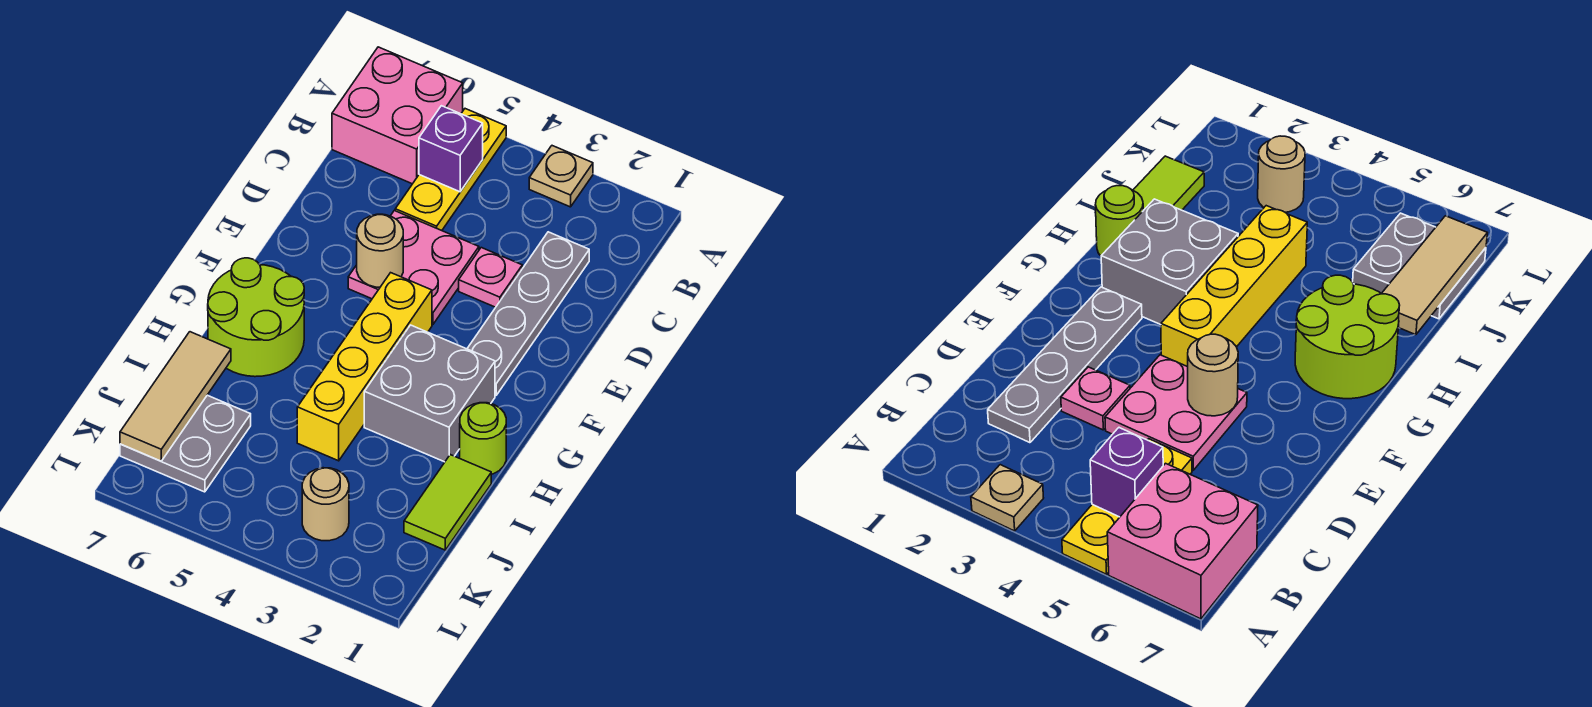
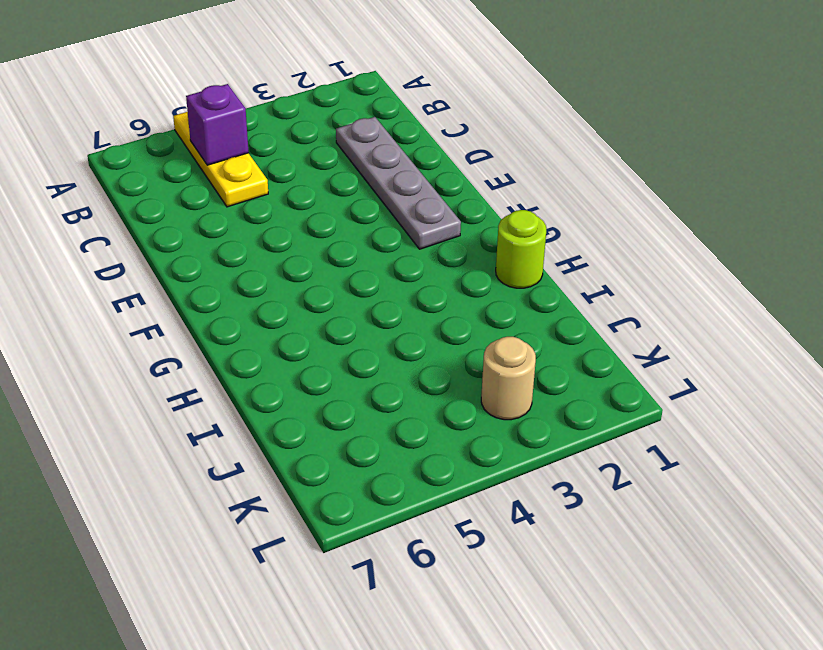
none -> tan 1x1 plate [529,146,593,207]
none -> pink 2x2 brick [332,47,463,184]
none -> pink 1x1 plate [459,248,522,307]

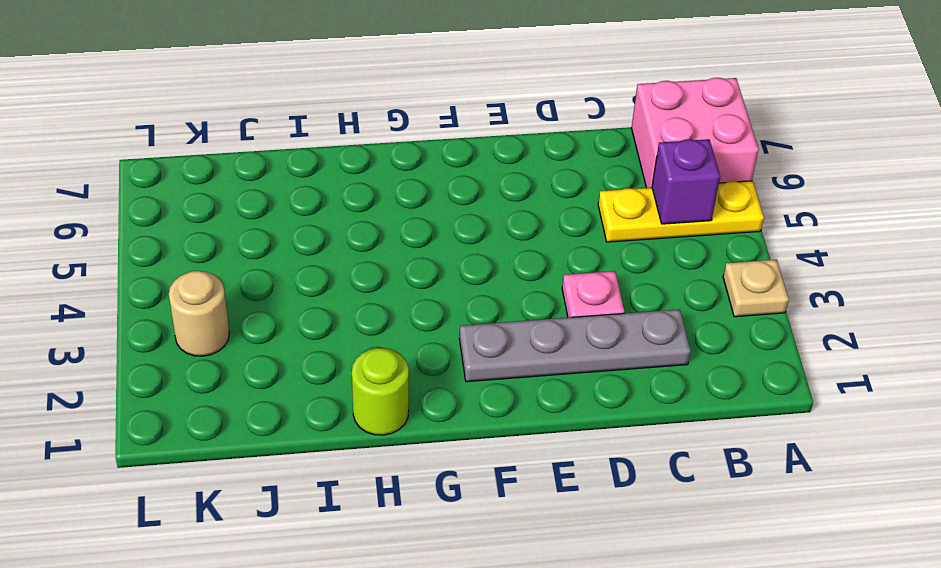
none -> pink 2x2 plate [348,211,479,325]
none -> yellow 1x4 brick [297,273,432,461]
none -> grey 2x2 brick [364,325,495,462]

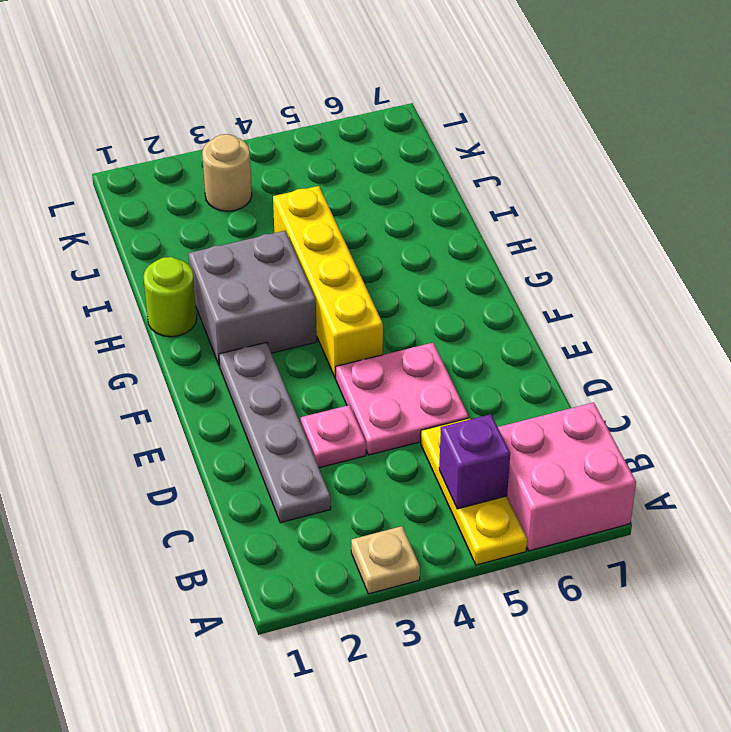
none -> lime 2x2 round brick [208,258,304,377]
none -> lime 1x2 tile [404,455,491,550]
none -> grey 2x2 plate [120,395,251,492]

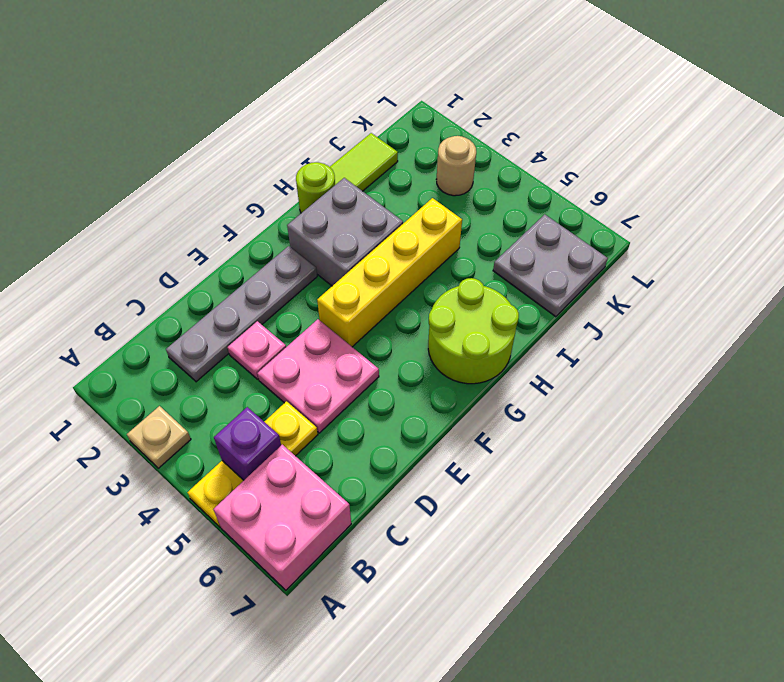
none -> tan 1x1 round brick [357,214,403,287]
none -> tan 1x3 tile [120,332,231,461]

